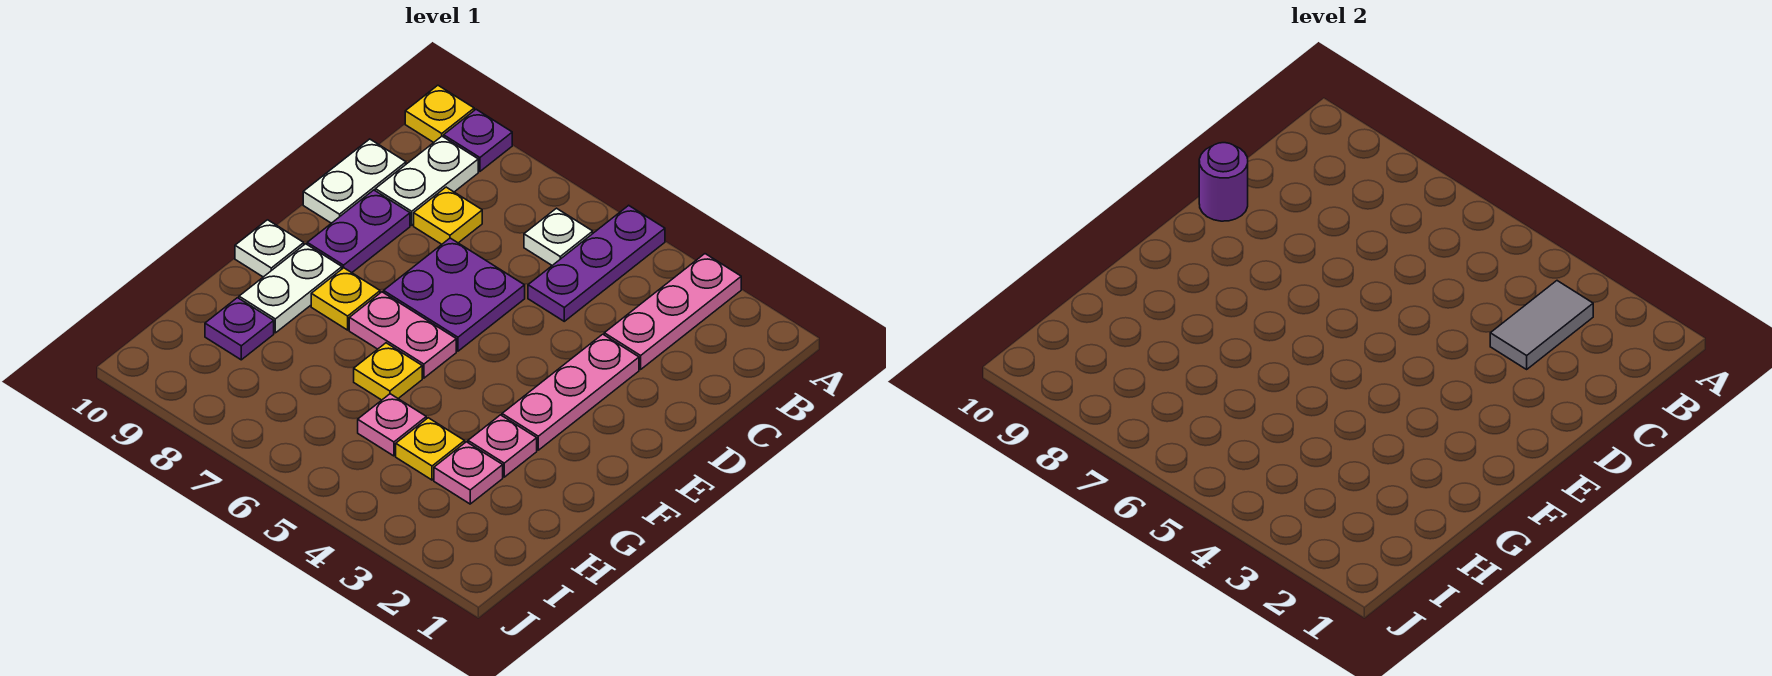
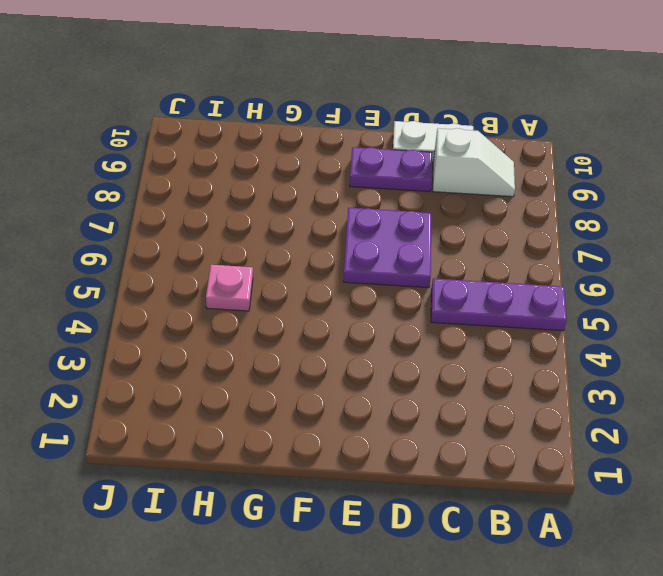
white 1x2 slope [433,128,515,197] -> white 1x2 plate [375,136,478,225]
none -> pink 1x3 plate [604,254,741,369]
none -> purple 1x1 plate [444,109,512,171]
none -> yellow 1x1 plate [405,85,474,143]

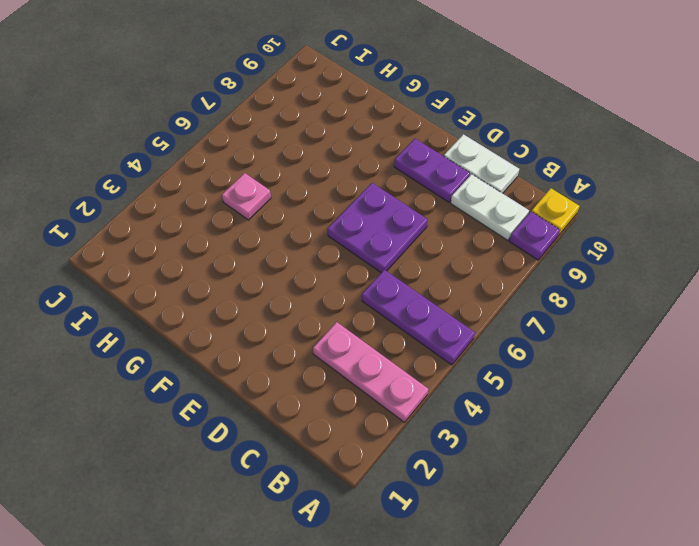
none -> white 1x1 plate [524,208,593,265]
none -> yellow 1x1 plate [414,187,482,244]
none -> pink 1x3 plate [502,334,639,450]

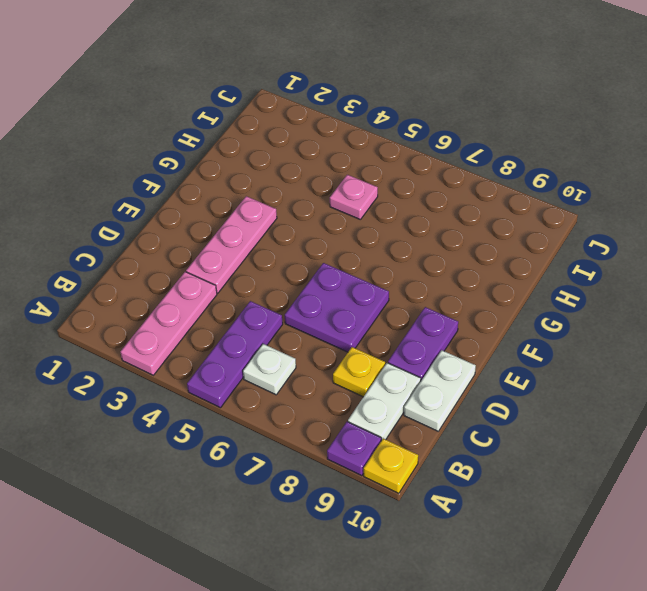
none -> pink 1x2 plate [349,292,456,378]
none -> yellow 1x1 plate [311,268,380,330]
none -> white 1x2 plate [239,244,342,333]

